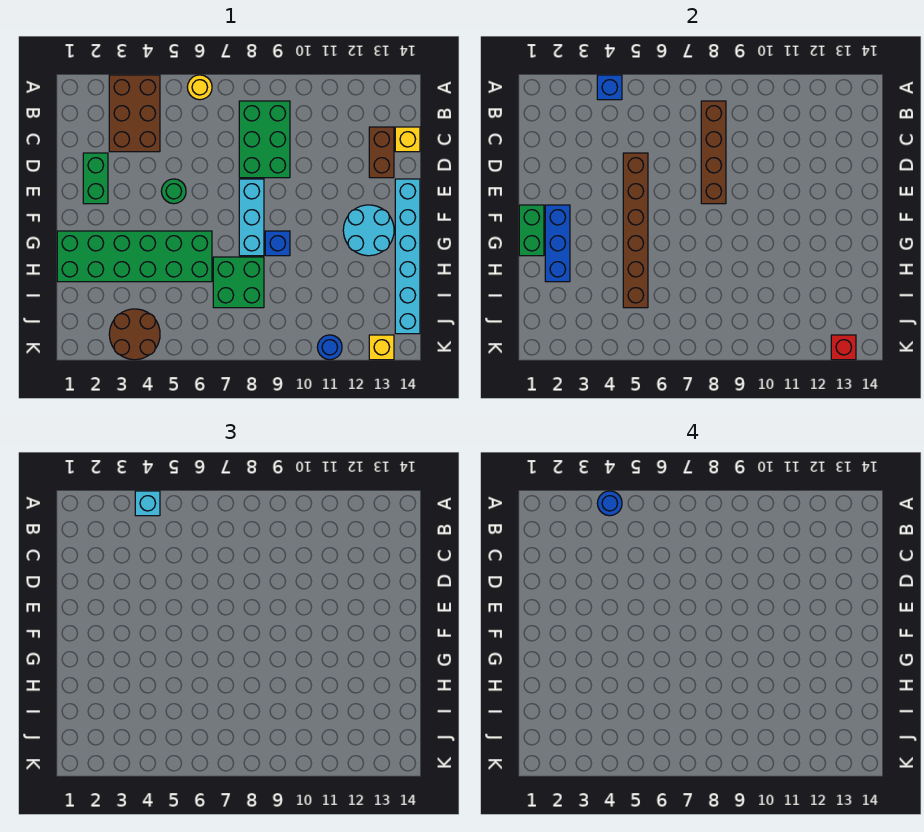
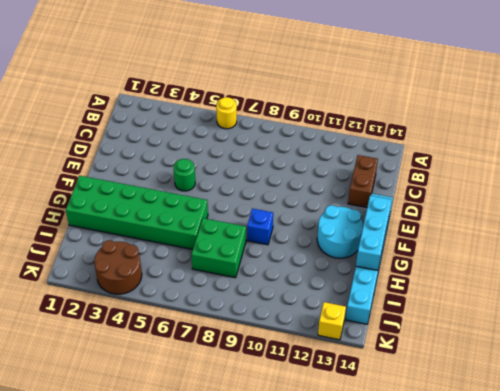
cyan 1x3 brick [356,196,391,270] -> cyan 1x3 brick moved to [239,179,264,256]
none -> brown 2x3 brick [109,75,160,152]
none -> green 2x3 brick [239,101,290,178]
none -> yellow 1x1 brick [395,127,420,152]

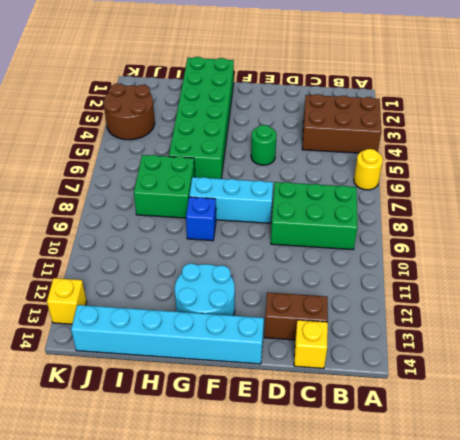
none -> green 1x2 brick [83,153,108,204]
none -> blue 1x1 round brick [317,335,342,360]
none -> blue 1x1 brick [597,75,622,100]

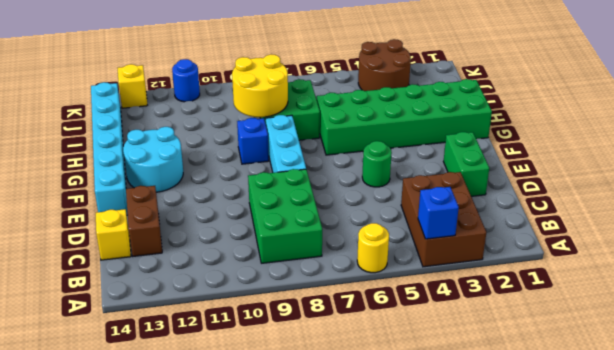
yellow 2x2 round brick [232,54,288,117] -> none
none -> brown 1x4 brick [701,101,726,204]
none -> brown 1x6 brick [623,153,648,308]
none -> green 1x2 brick [519,205,544,256]

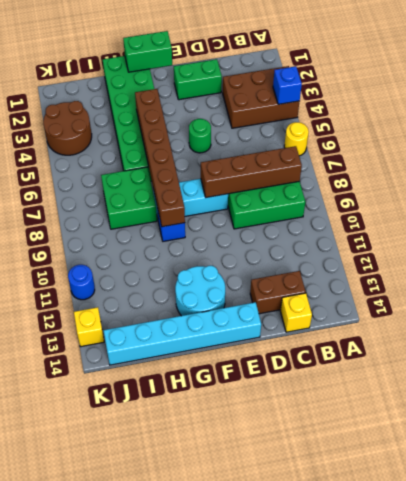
brown 1x6 brick [135,89,185,227] -> brown 1x6 brick turned to [623,153,648,308]
none -> blue 1x3 brick [545,205,570,282]
none -> red 1x1 brick [831,335,856,360]
none -> cyan 1x1 brick [135,491,160,516]

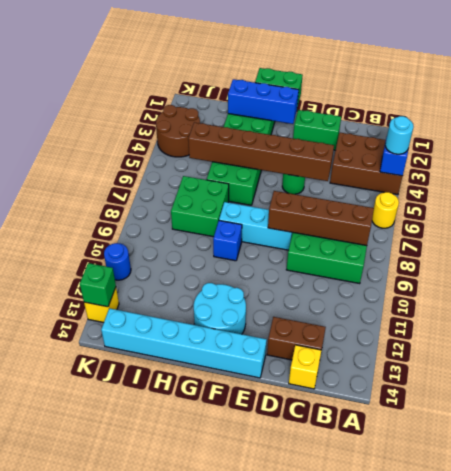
cyan 1x1 round brick [385,116,414,154] -> cyan 1x1 brick [135,491,160,516]
green 1x1 brick [80,263,116,307] -> red 1x1 brick [831,335,856,360]
none -> blue 1x1 round brick [597,491,622,516]

